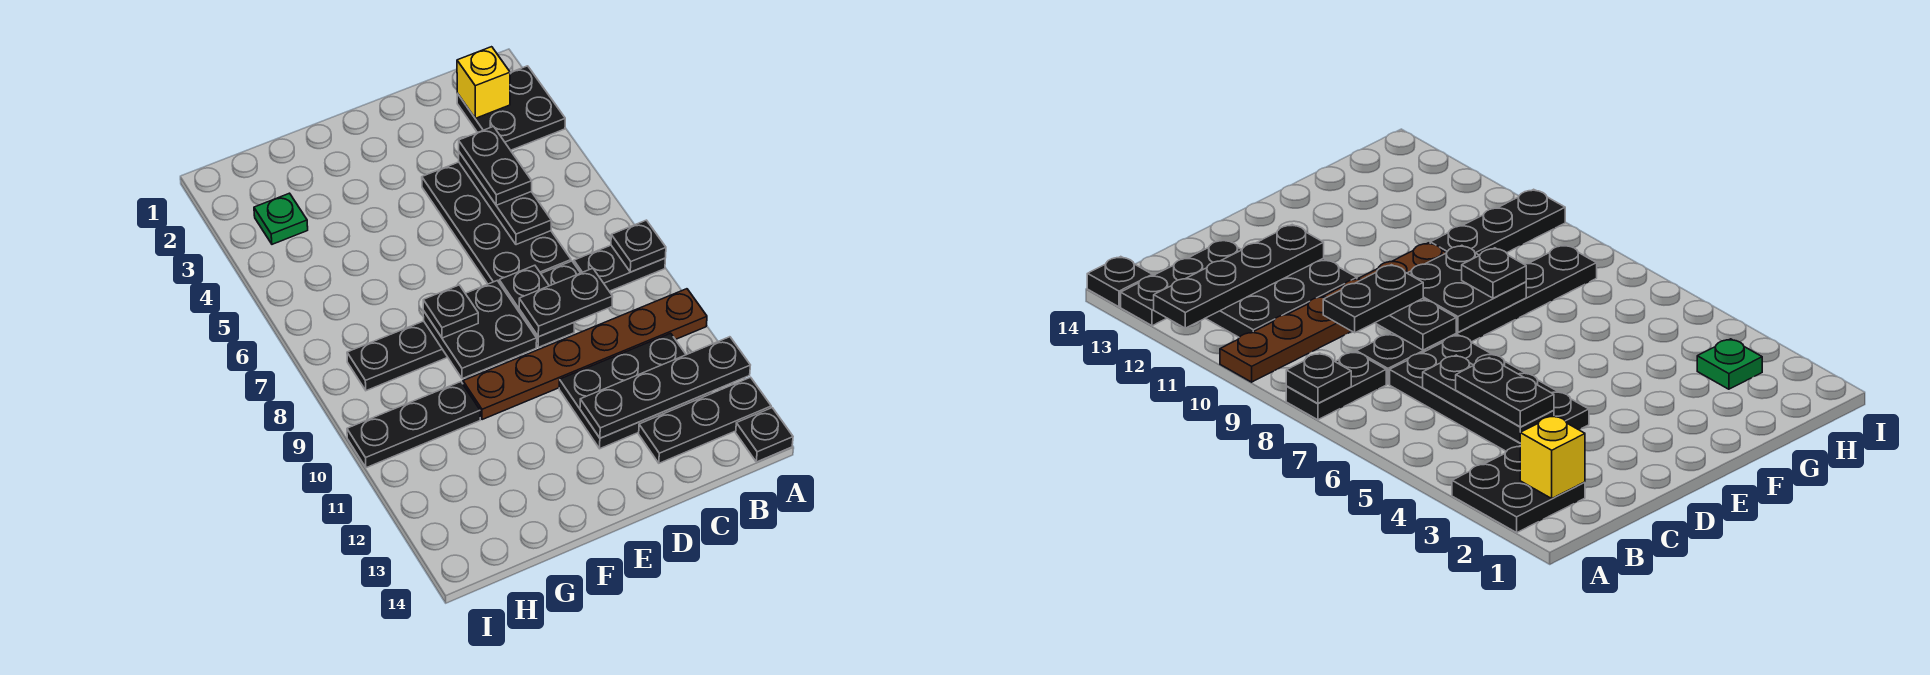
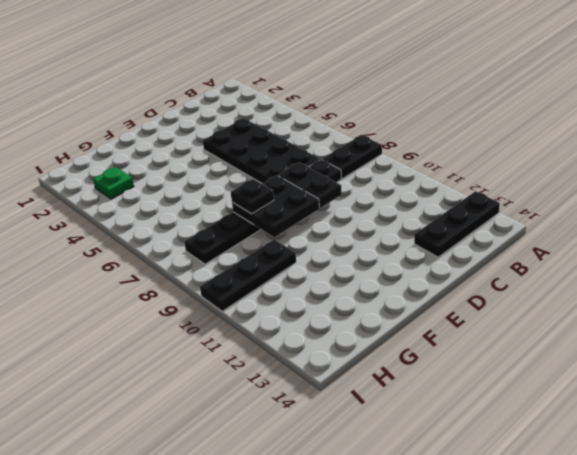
none -> black 2x2 plate [457,66,565,150]
none -> brown 1x6 plate [463,289,707,420]
none -> black 1x1 plate [736,408,793,462]

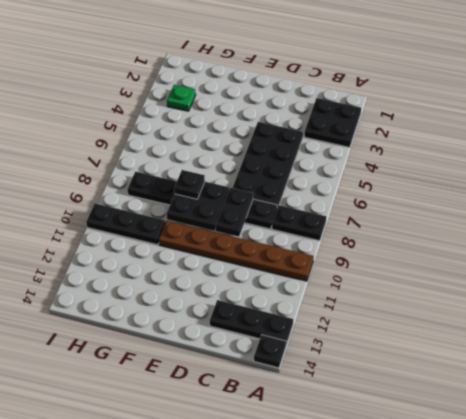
none -> black 2x3 plate [559,333,712,449]
none -> black 1x1 plate [611,220,666,272]
none -> black 1x4 plate [580,337,750,438]

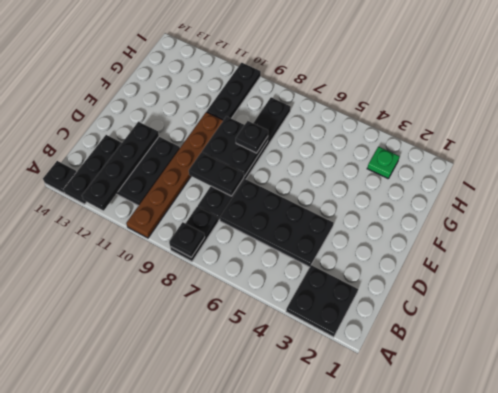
none -> yellow 1x1 brick [457,47,510,118]
none -> black 1x3 plate [459,152,551,245]
none -> black 1x2 plate [459,126,532,205]

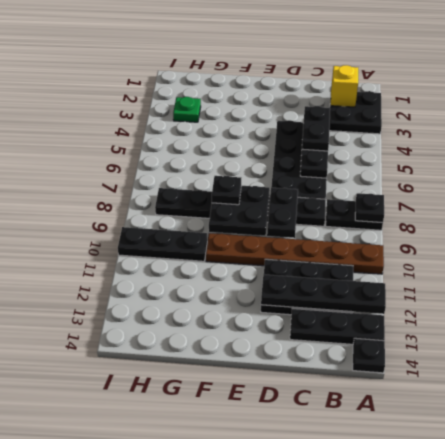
none -> black 1x2 plate [519,268,613,337]

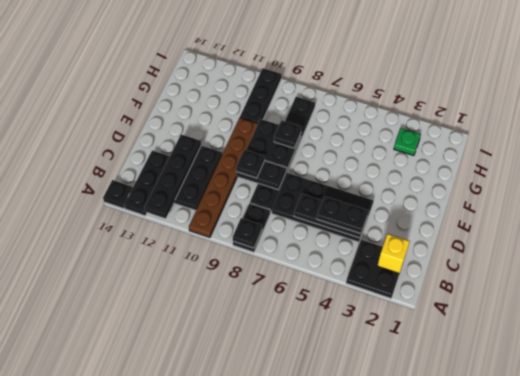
black 1x1 plate [236,149,265,178] -> black 1x2 plate [519,268,613,337]

